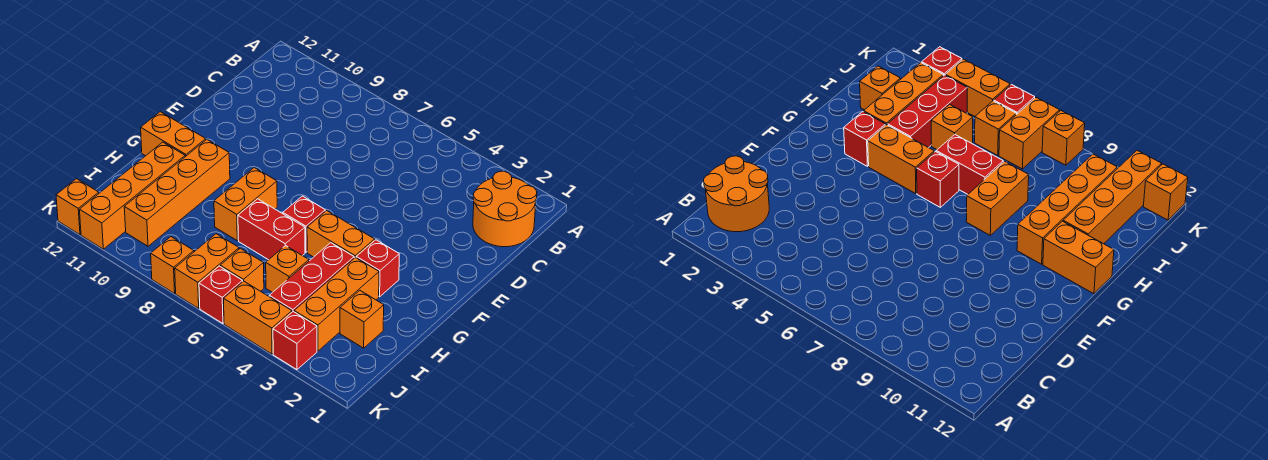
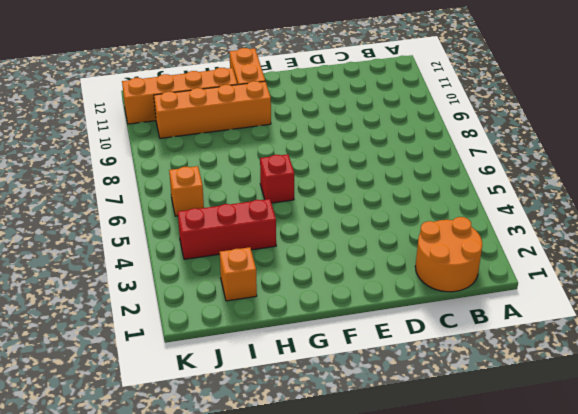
none -> red 1x1 brick [356,240,399,297]
none -> orange 1x2 brick [307,211,375,258]
none -> orange 1x2 brick [214,168,277,241]

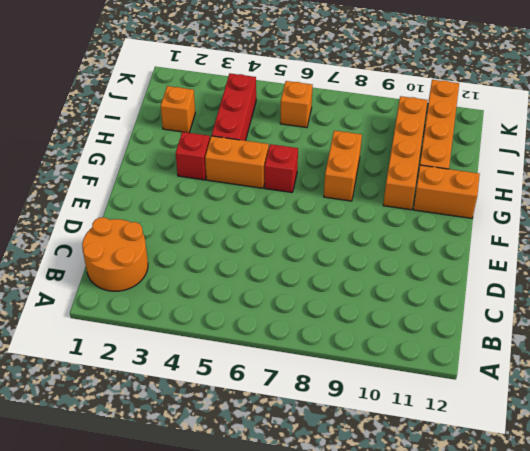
none -> orange 1x3 brick [294,257,379,351]
none -> red 1x2 brick [238,199,305,260]
none -> orange 1x1 brick [266,245,309,293]

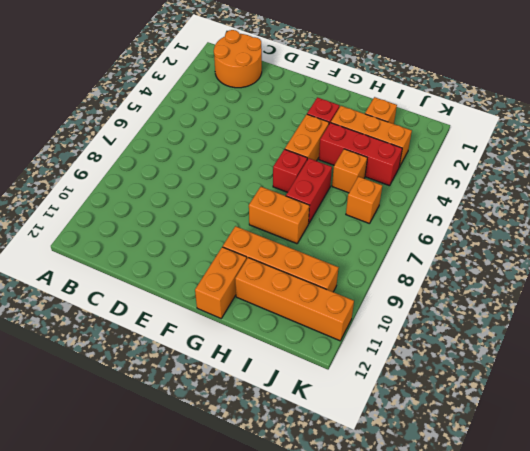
none -> orange 1x2 brick [175,234,239,308]
none -> red 1x1 brick [273,312,317,370]
none -> orange 1x2 brick [224,281,292,354]

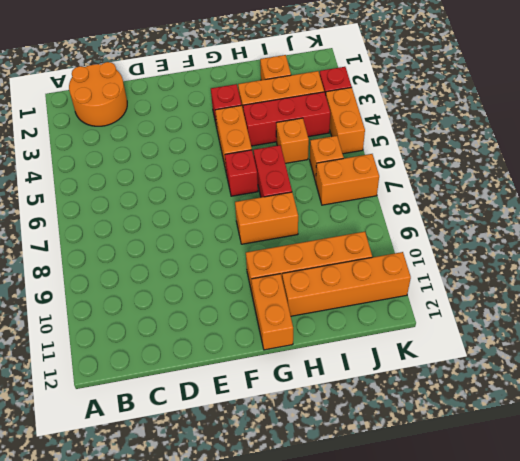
none -> red 1x1 brick [199,266,243,324]
none -> orange 1x1 brick [151,237,194,293]
none -> orange 1x1 brick [56,179,99,235]

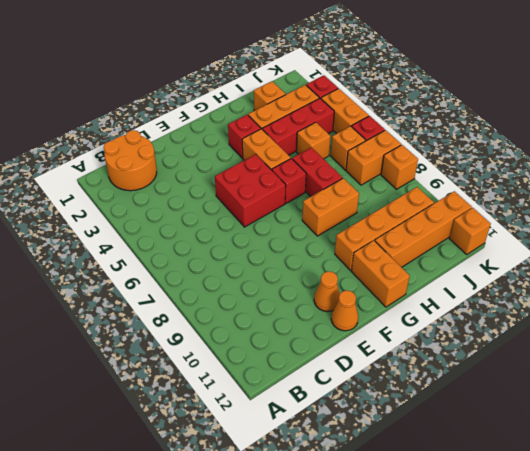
red 2x2 brick [215,154,286,227] -> none
orange 1x1 cone [314,271,340,312] -> none
orange 1x1 cone [331,290,358,331] -> none

